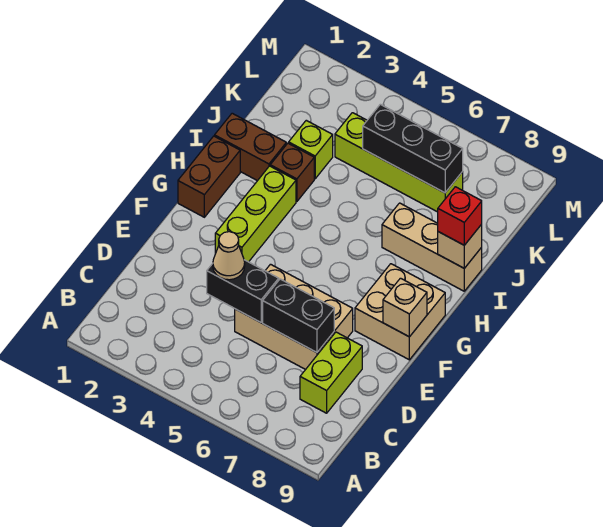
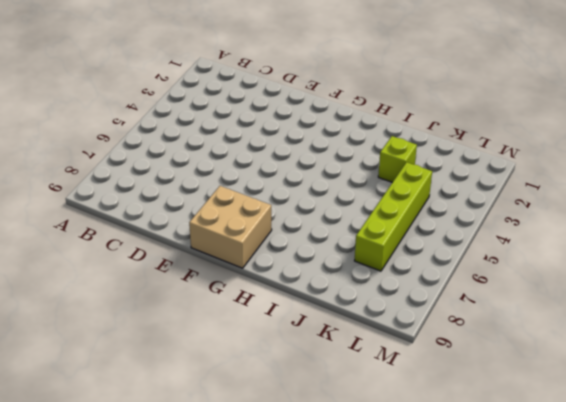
none -> lime 1x2 brick [300,332,362,413]
none -> tan 2x3 brick [235,264,353,370]
none -> lime 1x3 brick [215,166,296,262]

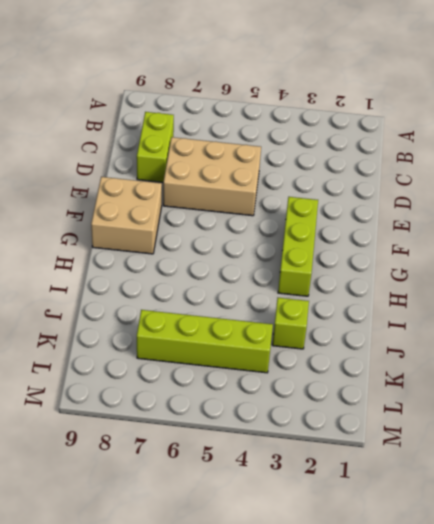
none -> brown 1x2 brick [178,136,240,217]
none -> brown 1x2 brick [215,113,286,181]
none -> brown 1x1 brick [270,143,314,202]

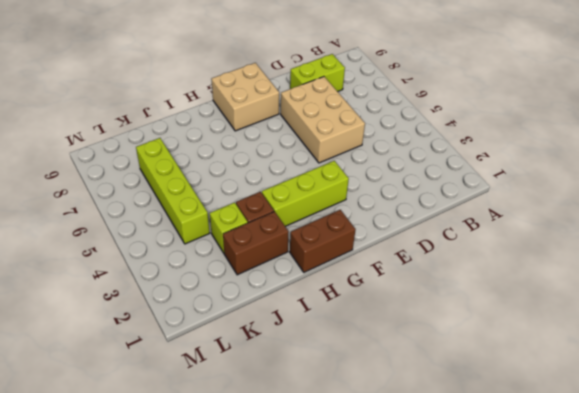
brown 1x2 brick [223,212,289,275] -> brown 1x2 brick turned to [215,113,286,181]
none -> tan 1x3 brick [382,203,482,291]
none -> black 1x2 brick [207,260,279,322]
none -> black 1x2 brick [263,279,334,352]

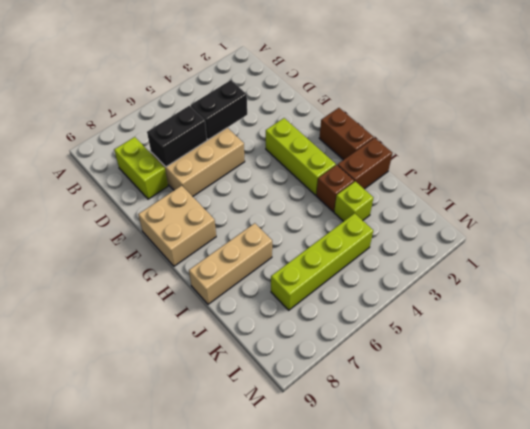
none -> tan 1x1 brick [383,278,427,337]
none -> tan 1x1 brick [438,224,482,268]
none -> black 1x3 brick [363,104,463,193]

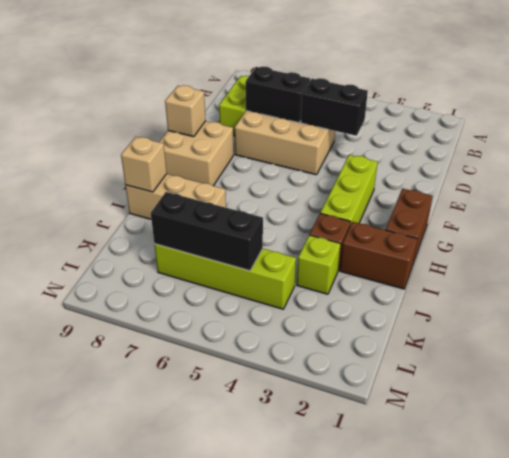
none -> tan 1x1 cone [213,232,245,280]
none -> red 1x1 brick [438,187,482,245]

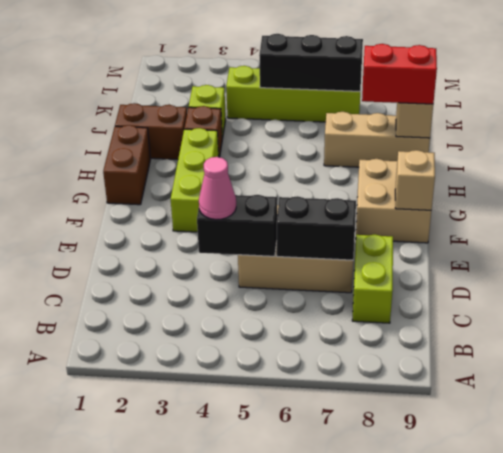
pink 1x1 cone [199,157,236,220] -> tan 1x1 cone [213,232,245,280]
red 1x2 brick [362,44,437,104] -> red 1x1 brick [438,187,482,245]

